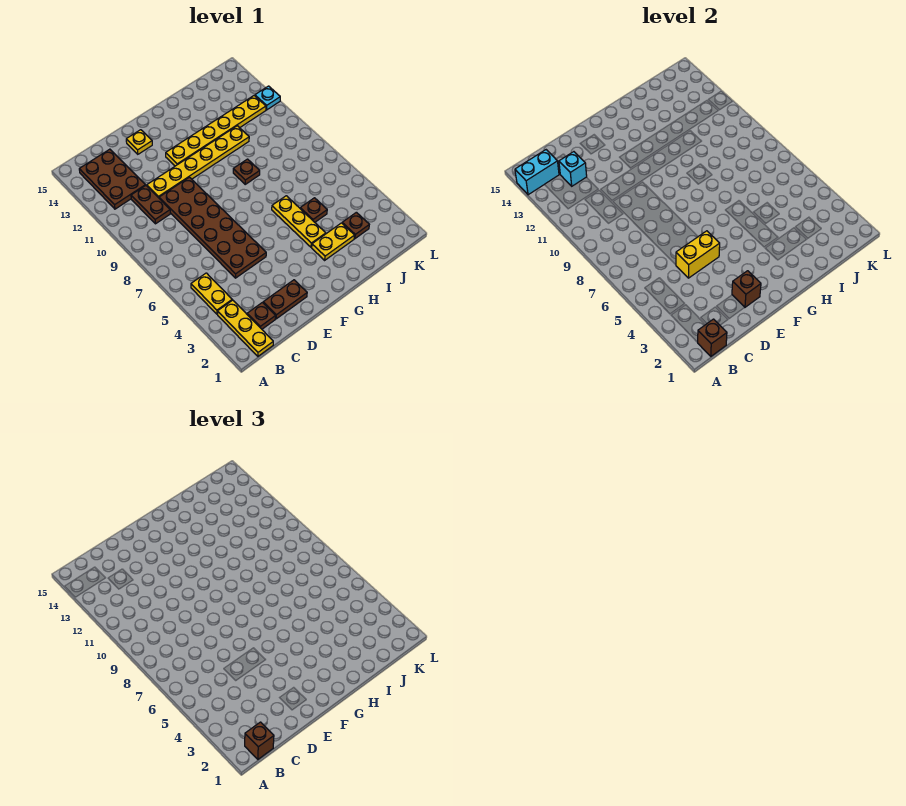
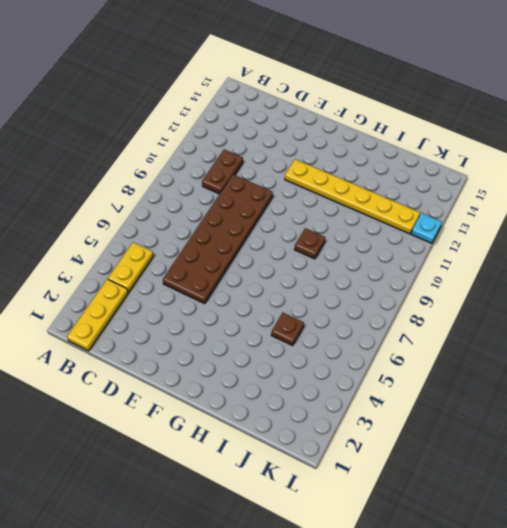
none -> brown 2x3 plate [79,149,146,209]
none -> brown 1x1 plate [247,303,276,329]
none -> brown 1x2 plate [263,280,307,319]

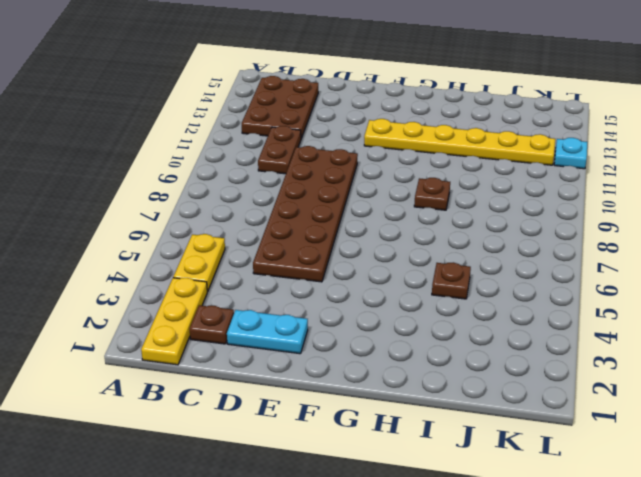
cyan 1x2 plate [227,310,308,354] -> brown 1x2 plate [263,280,307,319]
none -> yellow 1x6 plate [147,126,249,198]
none -> yellow 1x1 plate [126,130,152,154]
none -> yellow 1x2 plate [312,223,355,260]

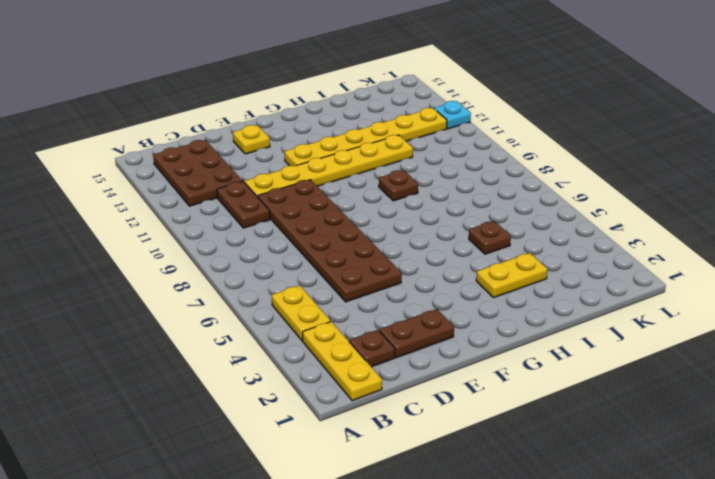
none -> yellow 1x3 plate [272,196,326,247]
none -> brown 1x1 plate [342,212,369,239]
none -> cyan 1x2 brick [515,150,559,195]

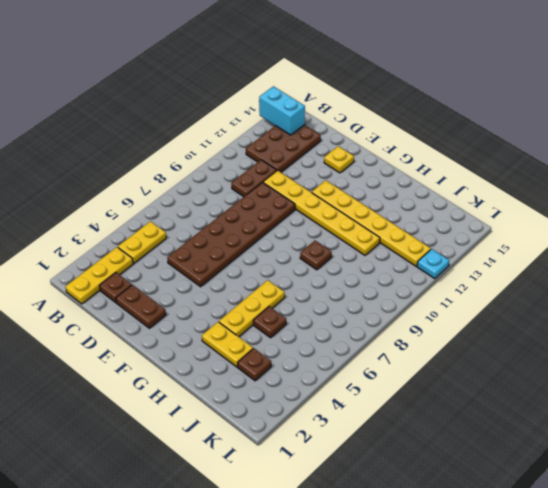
none -> brown 1x1 brick [697,319,727,356]
none -> cyan 1x1 brick [559,152,587,186]
none -> yellow 1x2 brick [676,231,720,278]

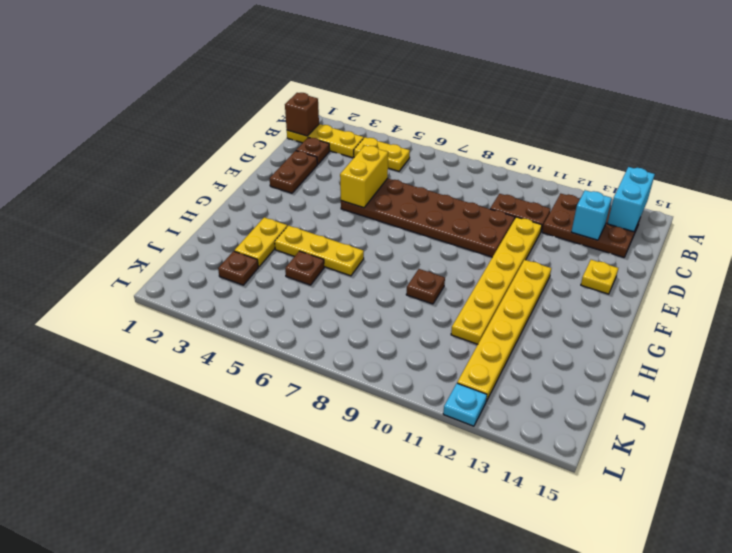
none -> brown 1x1 brick [732,271,761,307]
none -> brown 1x1 brick [245,722,274,759]

